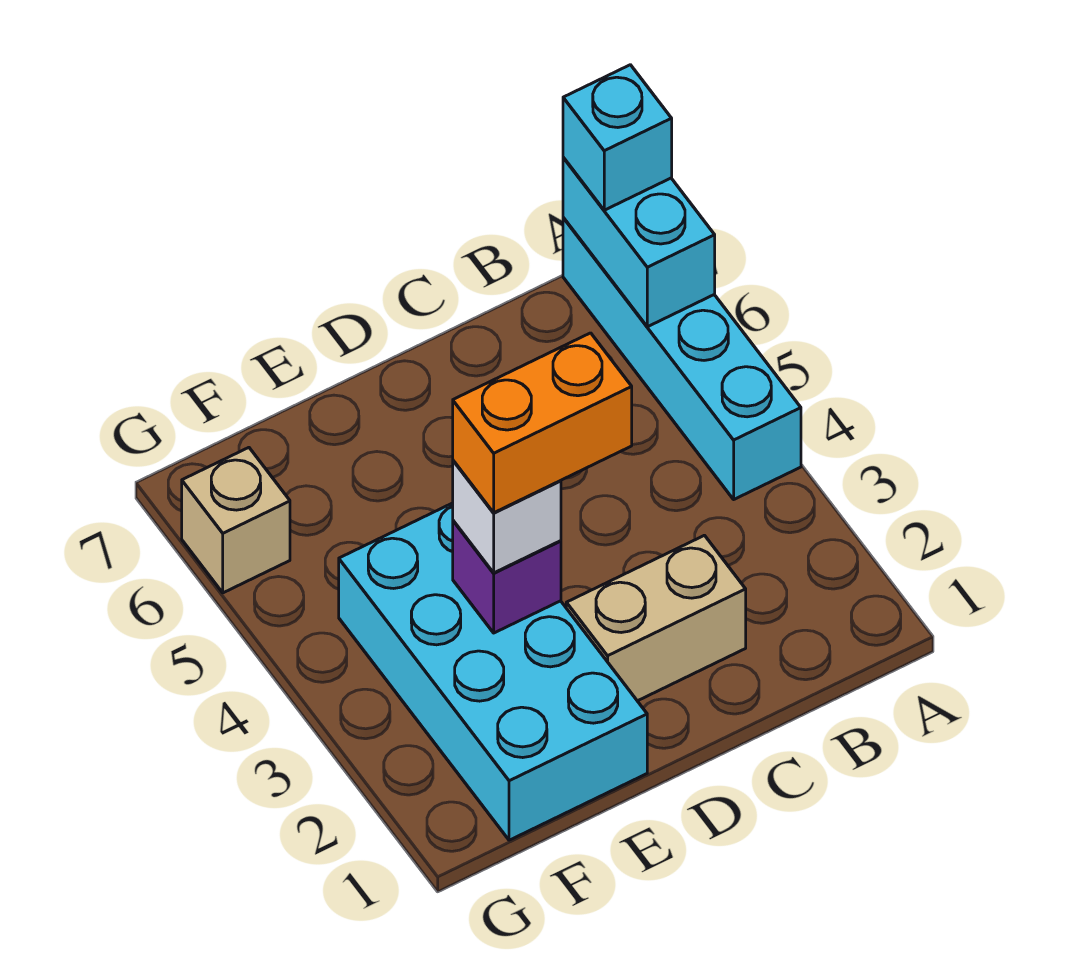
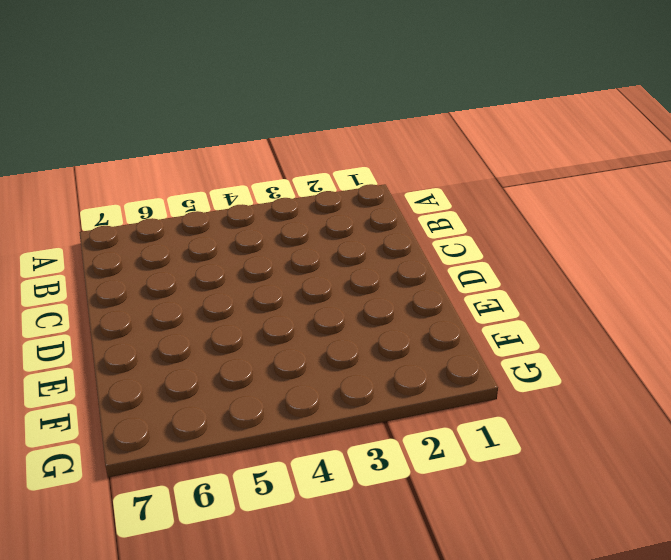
none -> cyan 1x4 brick [563,218,801,499]
none -> tan 1x2 brick [566,535,746,701]

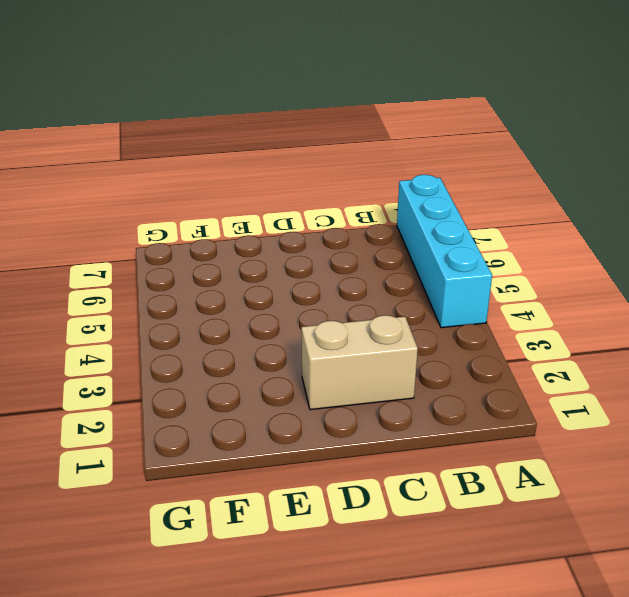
none -> cyan 2x4 brick [339,503,647,840]
none -> tan 1x1 brick [182,448,290,593]

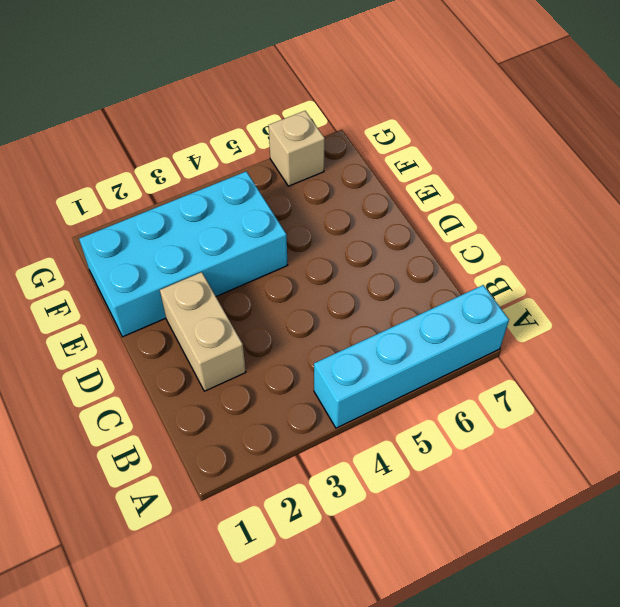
none -> cyan 1x2 brick [563,157,715,327]
none -> purple 1x1 brick [453,521,561,633]

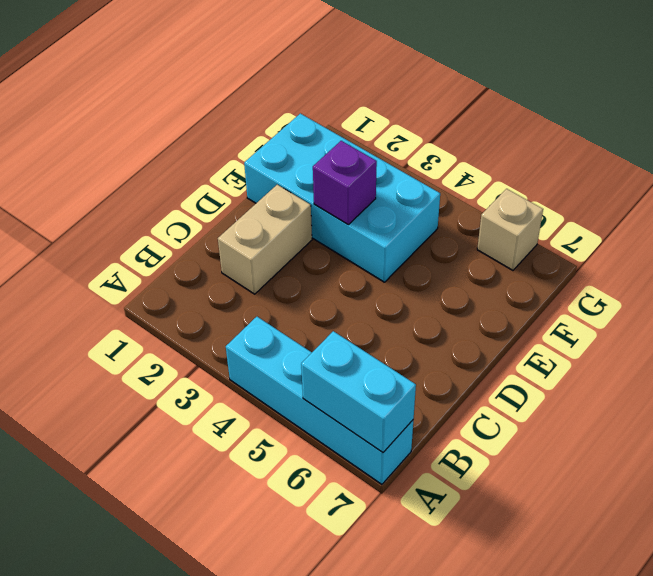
none -> cyan 1x1 brick [563,65,672,210]
none -> white 1x1 brick [453,461,561,573]

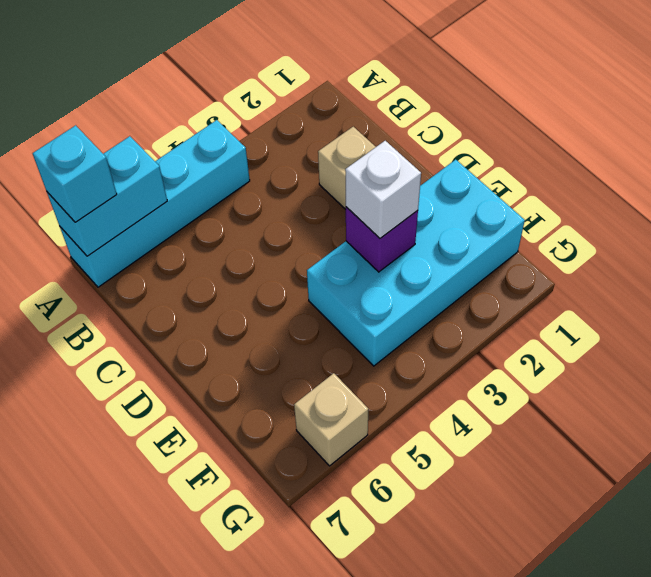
none -> orange 1x2 brick [453,333,632,513]

